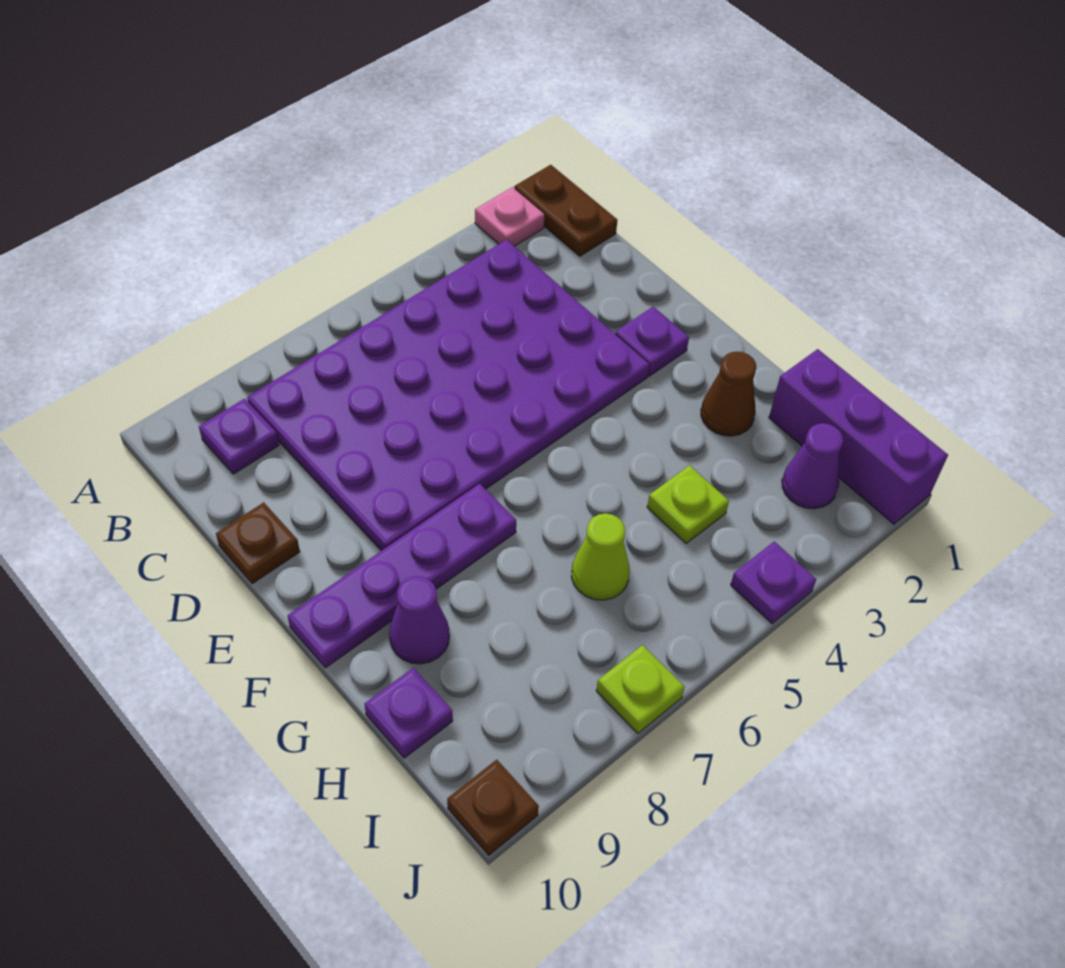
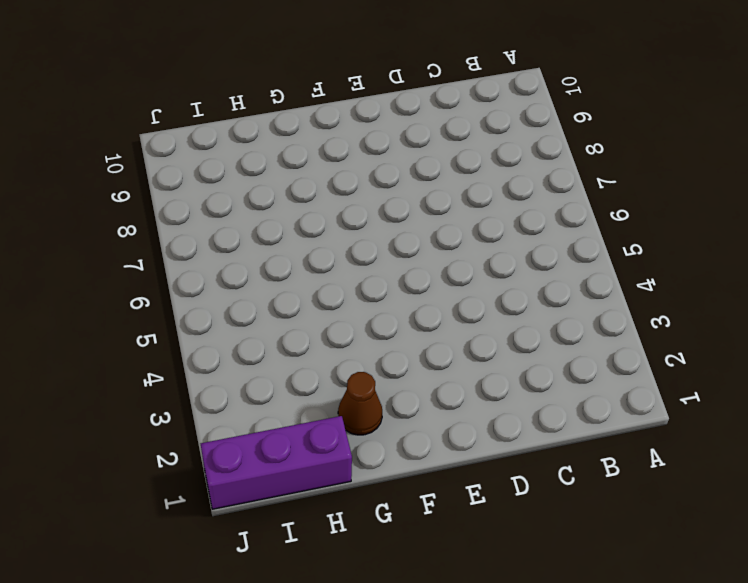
none -> brown 1x2 plate [514,165,617,256]
none -> pink 1x1 plate [475,187,544,246]
none -> purple 4x6 plate [247,240,649,551]

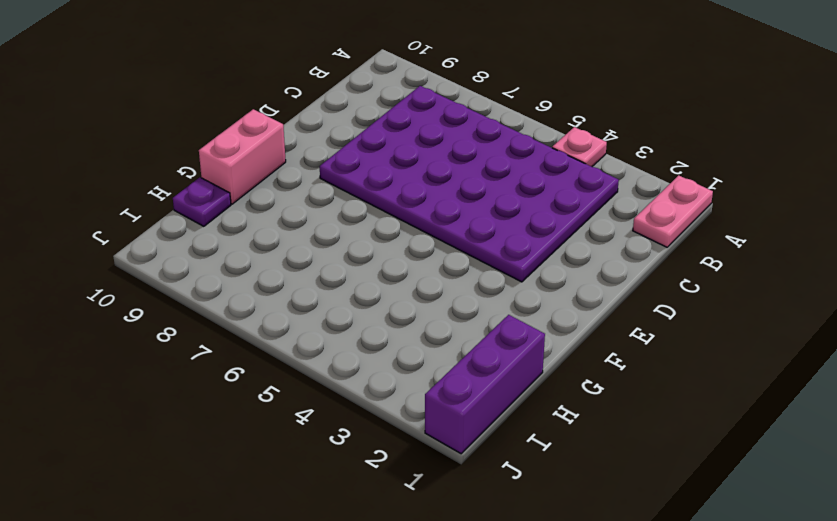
pink 1x2 plate [633,175,713,247] -> brown 1x2 plate [514,165,617,256]
pink 1x1 plate [552,127,607,167] -> pink 1x1 plate moved to [475,187,544,246]
pink 1x2 brick [199,109,286,204] -> purple 1x4 plate [287,484,516,668]
none -> purple 1x1 plate [199,399,279,474]
none -> brown 1x1 plate [216,502,300,584]
none -> purple 1x1 plate [615,307,689,376]

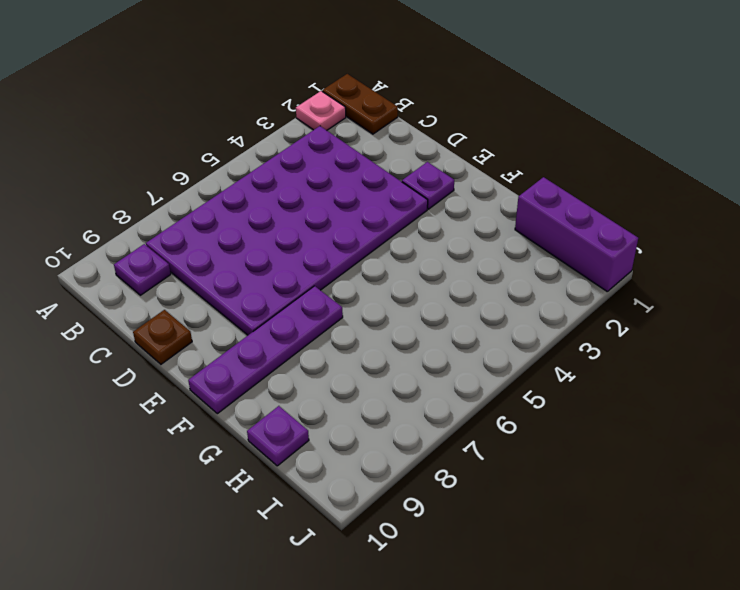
none -> brown 1x1 cone [701,352,756,436]
none -> purple 1x1 cone [389,576,450,664]
none -> lime 1x1 plate [647,465,729,543]

